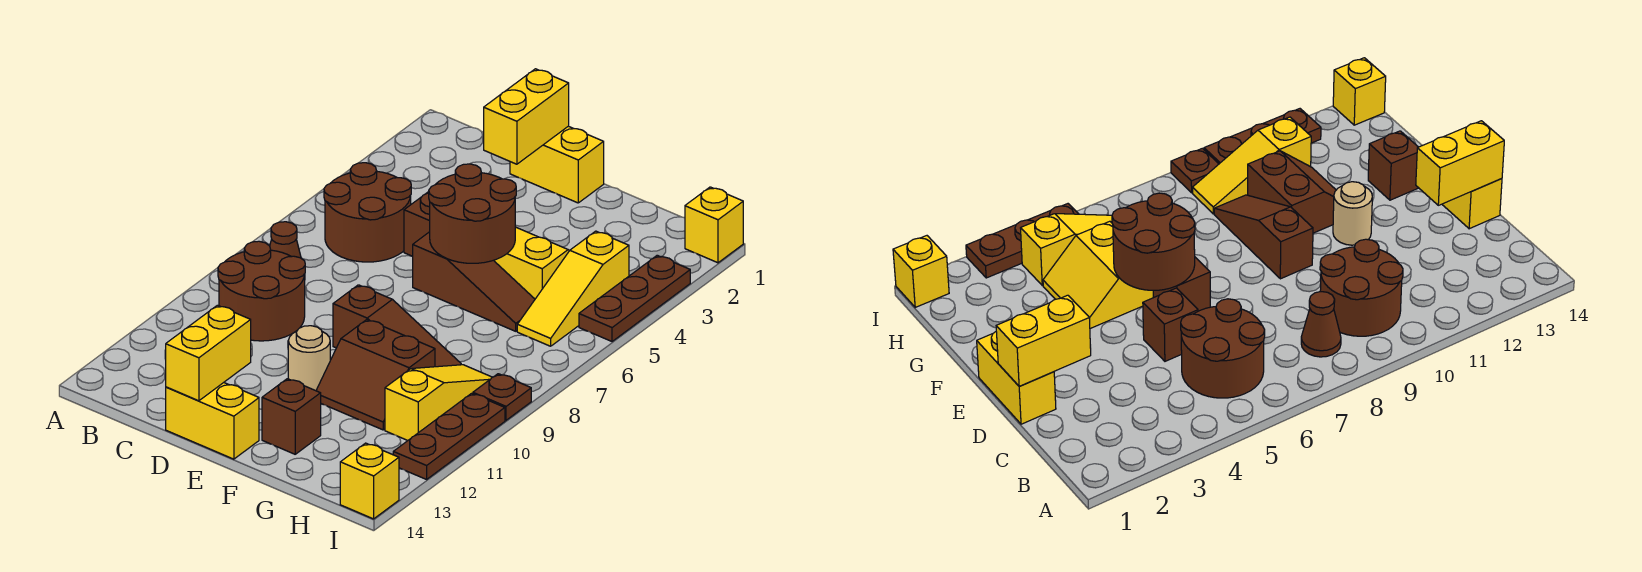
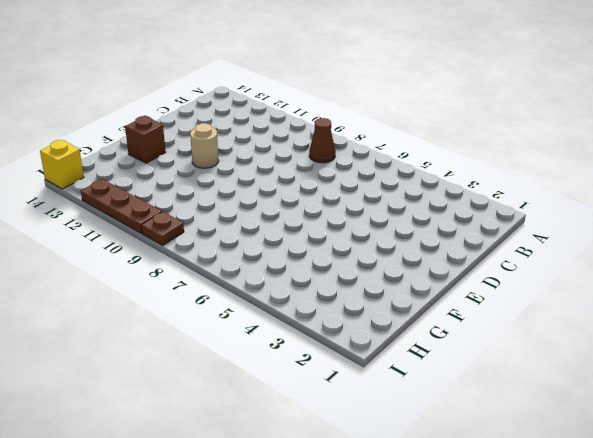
none -> brown 2x2 round brick [324,163,411,262]
none -> brown 2x2 round brick [218,241,305,341]
none -> yellow 1x2 brick [510,126,604,203]

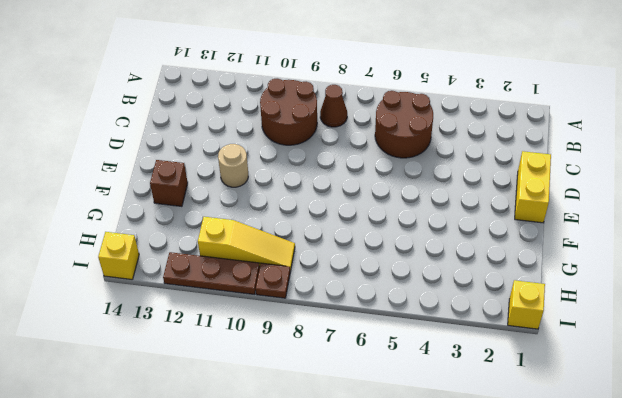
none -> brown 1x1 brick [404,192,430,256]
none -> yellow 1x2 brick [166,383,259,459]
none -> brown 1x3 slope [412,232,535,331]

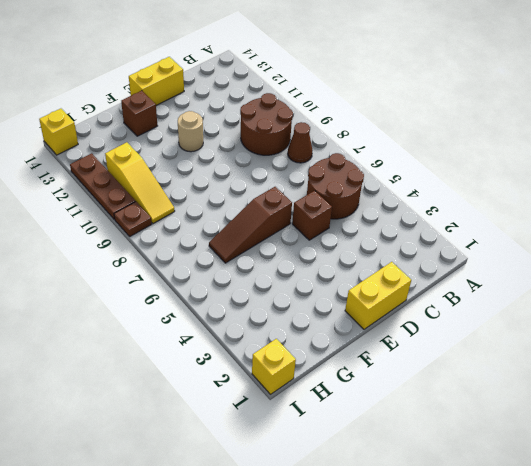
none -> brown 1x3 slope [333,285,461,367]
none -> yellow 2x2 slope [494,227,570,299]
none -> brown 2x2 slope [316,320,435,430]

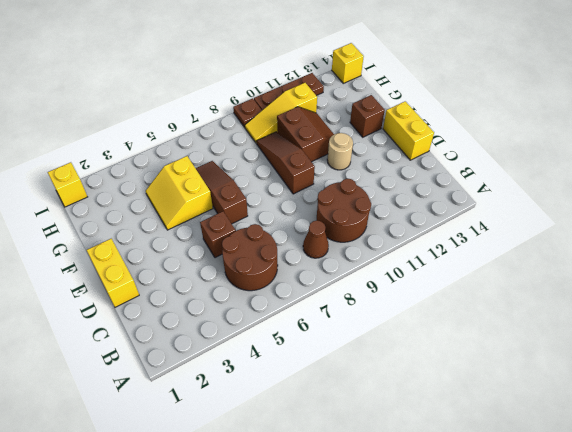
none -> yellow 1x3 slope [517,231,629,346]
none -> brown 1x3 plate [579,255,690,341]
none -> yellow 1x2 brick [484,69,569,164]

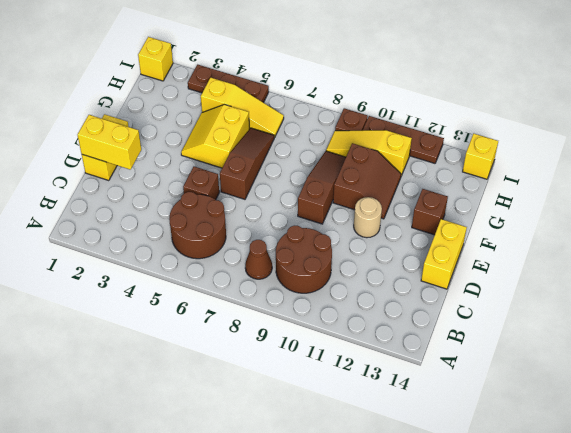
none -> yellow 1x2 brick [166,305,251,401]
none -> brown 2x2 round brick [429,164,516,263]

